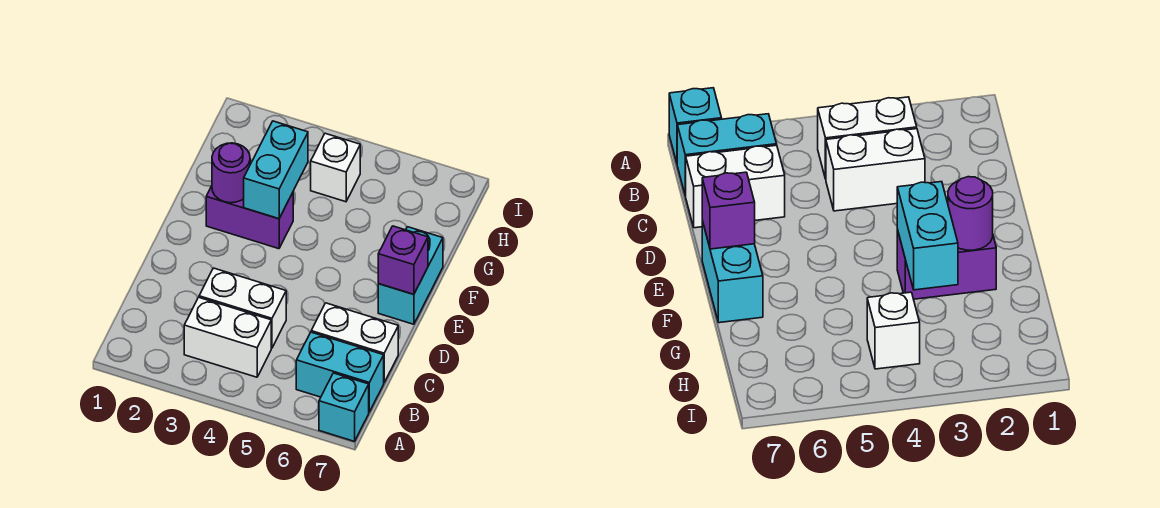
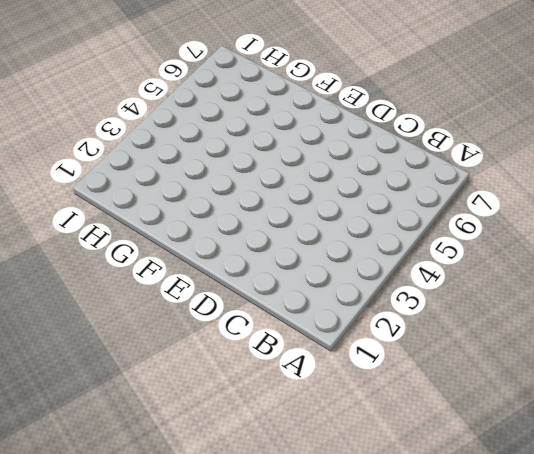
none -> cyan 1x1 brick [319,373,369,441]
none -> white 1x2 brick [184,297,271,377]

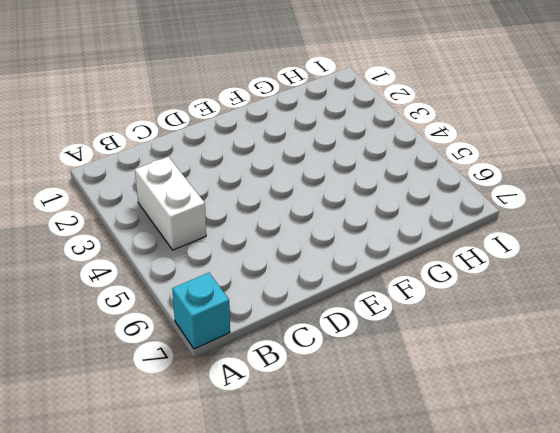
none -> cyan 1x2 brick [296,332,384,412]
none -> white 1x2 brick [199,268,286,348]

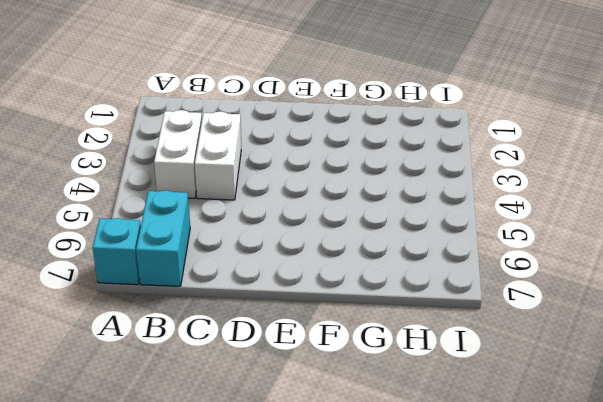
none -> white 1x2 brick [311,303,398,382]
none -> cyan 1x2 brick [378,227,443,324]

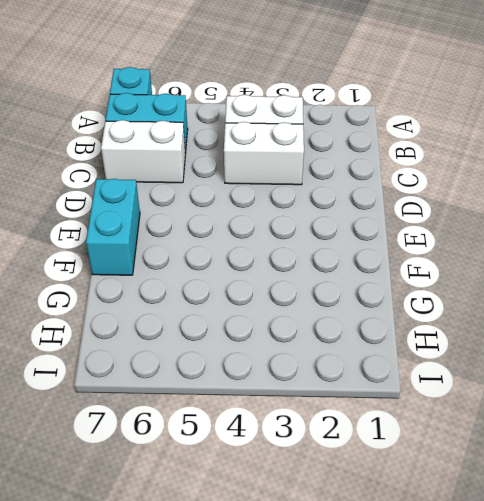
none -> purple 1x2 brick [206,186,293,249]
none -> white 1x1 brick [311,133,360,202]

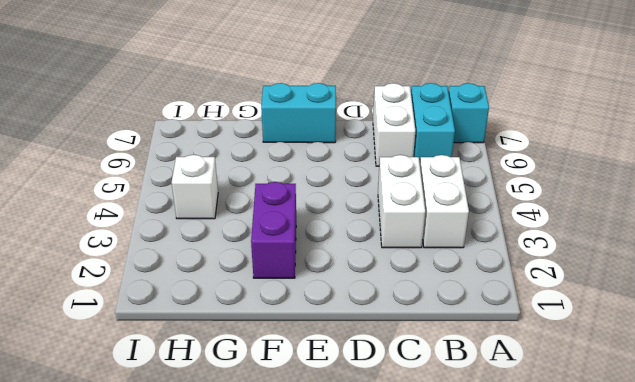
none -> purple 1x1 brick [378,226,428,294]
none -> purple 1x1 round brick [212,143,250,203]

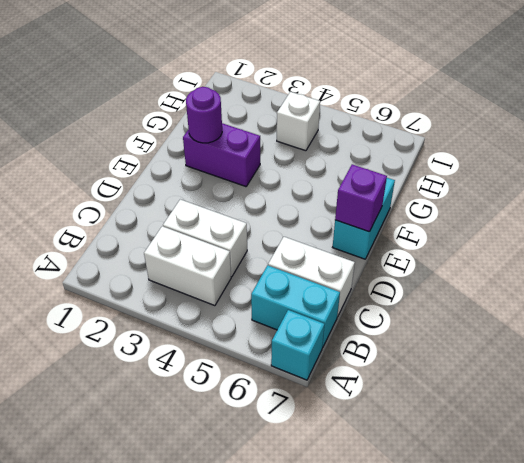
none -> cyan 1x2 brick [244,121,308,219]

